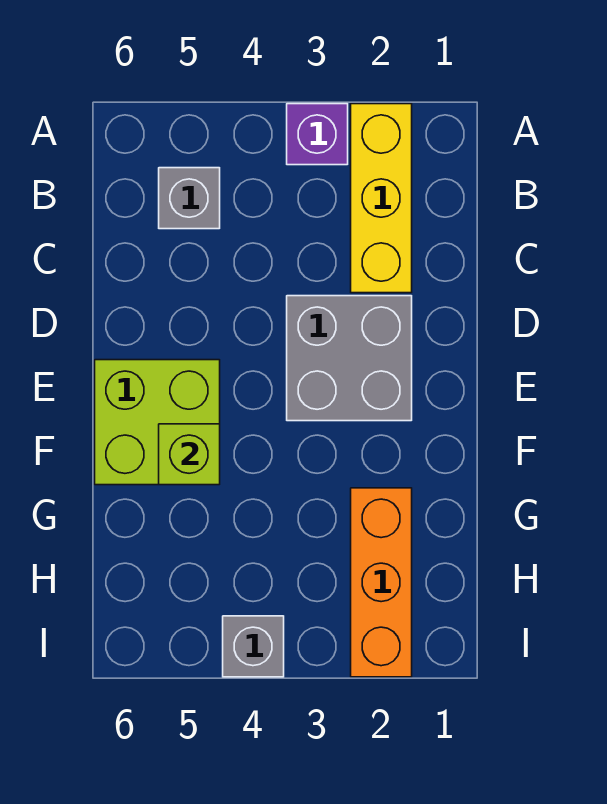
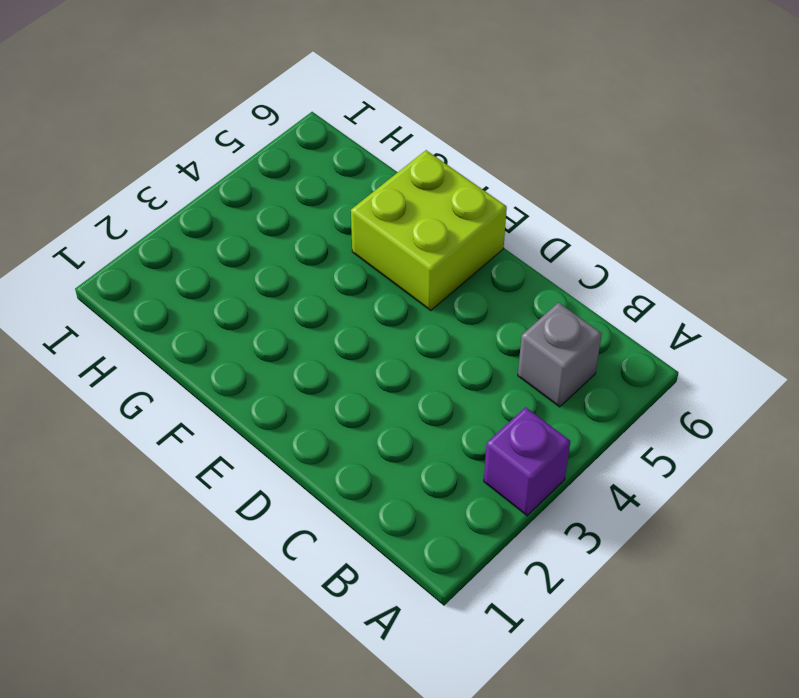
none -> yellow 1x3 brick [351,104,412,293]
none -> grey 2x2 brick [287,296,412,421]

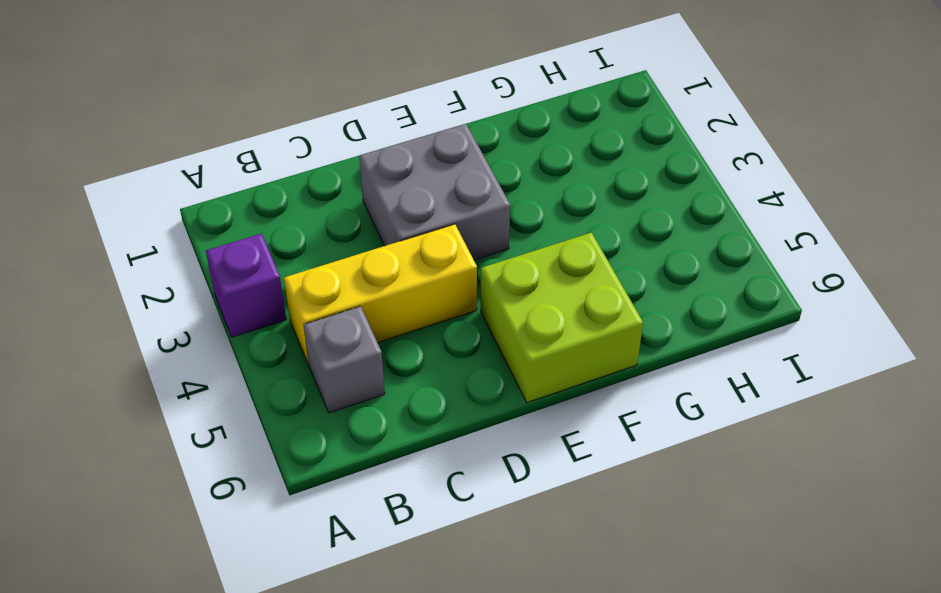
yellow 1x3 brick [284,224,477,365] -> yellow 1x3 brick moved to [351,104,412,293]
none -> orange 1x3 brick [351,488,412,677]
none -> grey 1x1 brick [223,616,284,677]

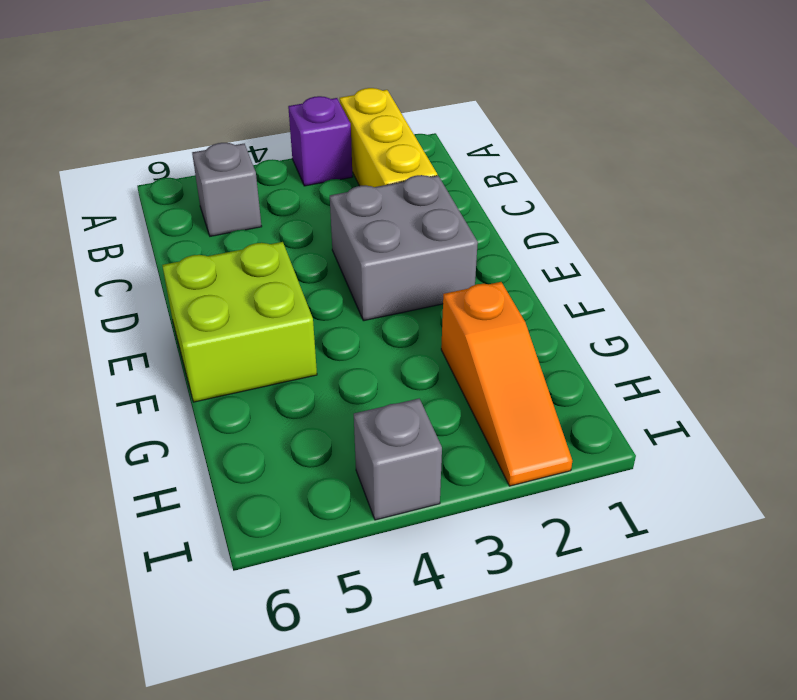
orange 1x3 slope [441,282,572,486] -> orange 1x3 brick [351,488,412,677]
none -> lime 1x1 brick [159,424,220,485]

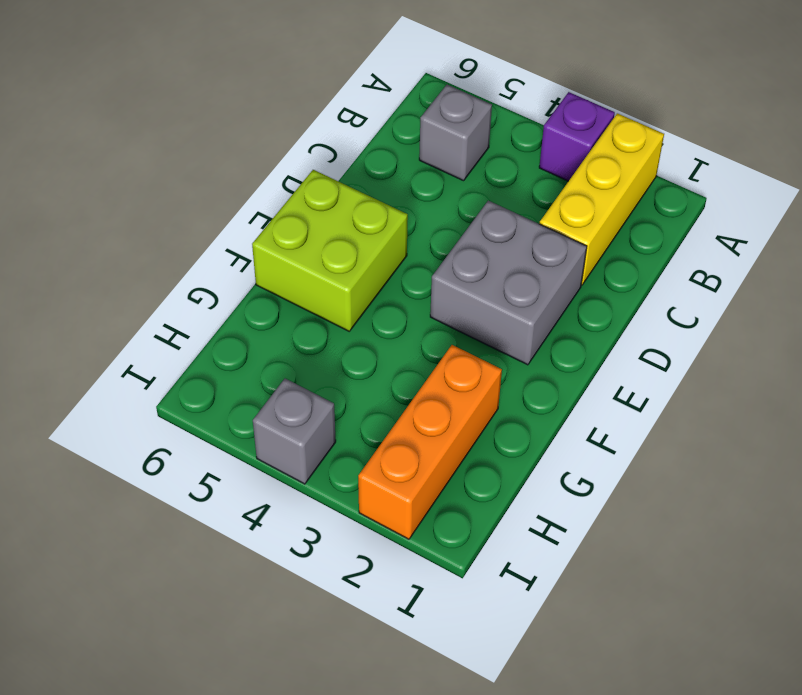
none -> lime 1x1 brick [159,424,220,485]

